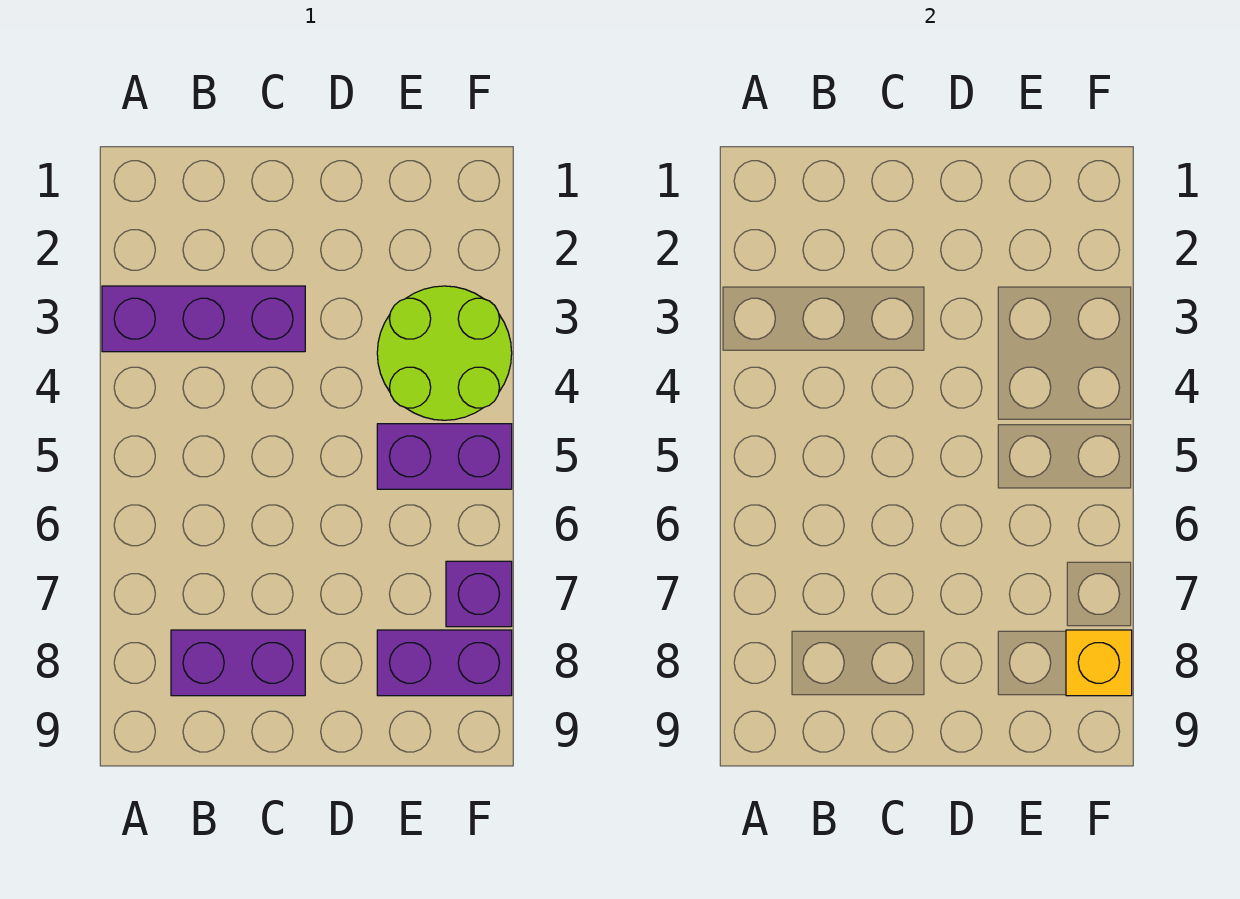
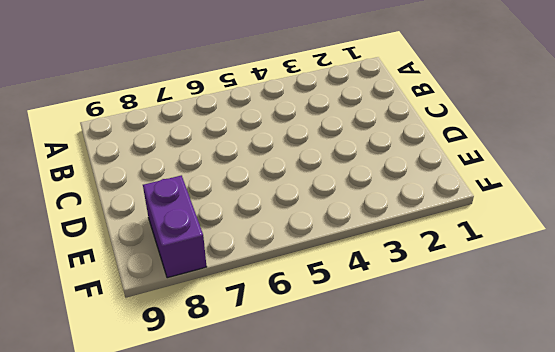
none -> purple 1x3 brick [102,286,305,352]
none -> purple 1x2 brick [171,630,305,696]

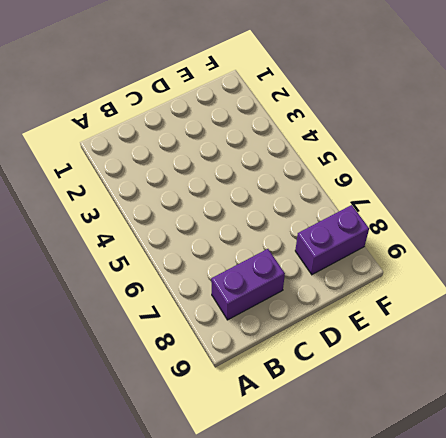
none -> purple 1x3 brick [102,286,305,352]
none -> lime 2x2 round brick [377,286,512,420]

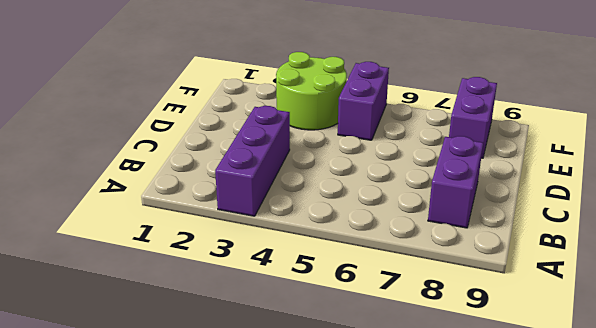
none -> purple 1x1 brick [446,561,512,627]
none -> yellow 1x1 brick [1066,630,1132,696]

